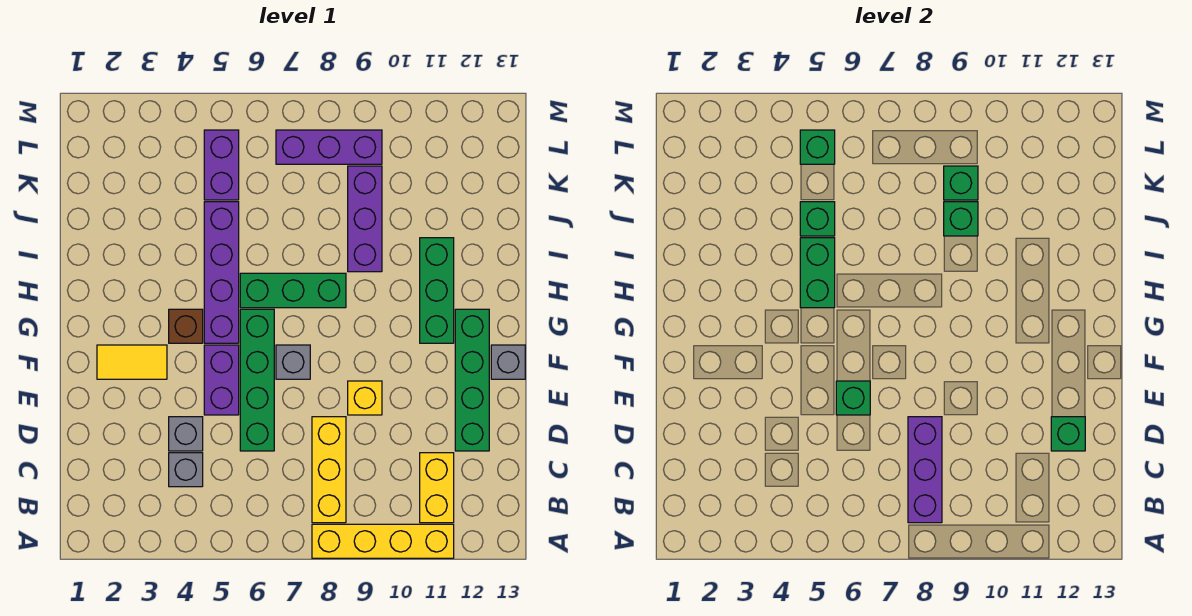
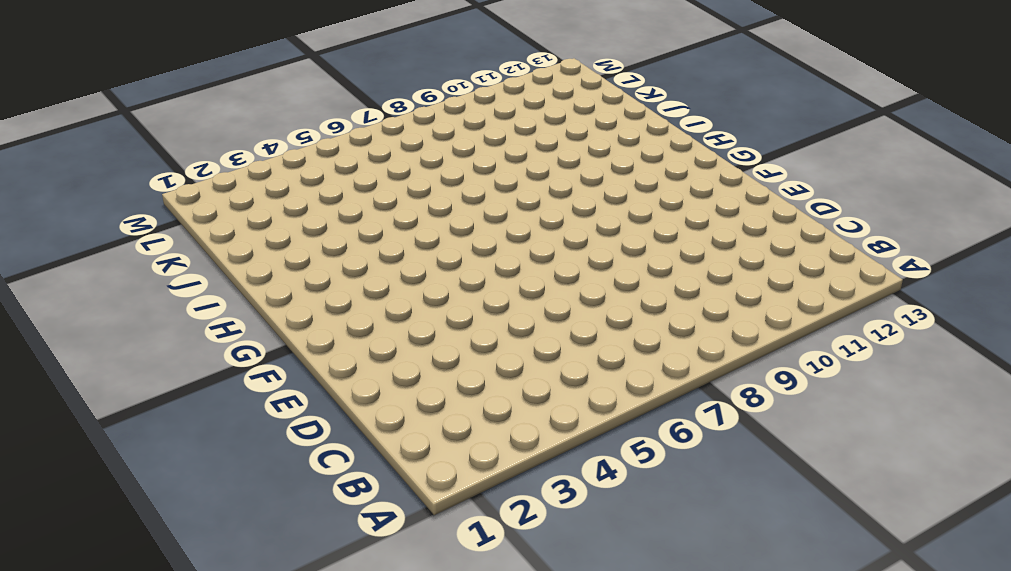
none -> yellow 1x4 brick [312,524,454,558]
none -> yellow 1x3 brick [312,417,346,523]
none -> yellow 1x2 brick [420,453,454,523]

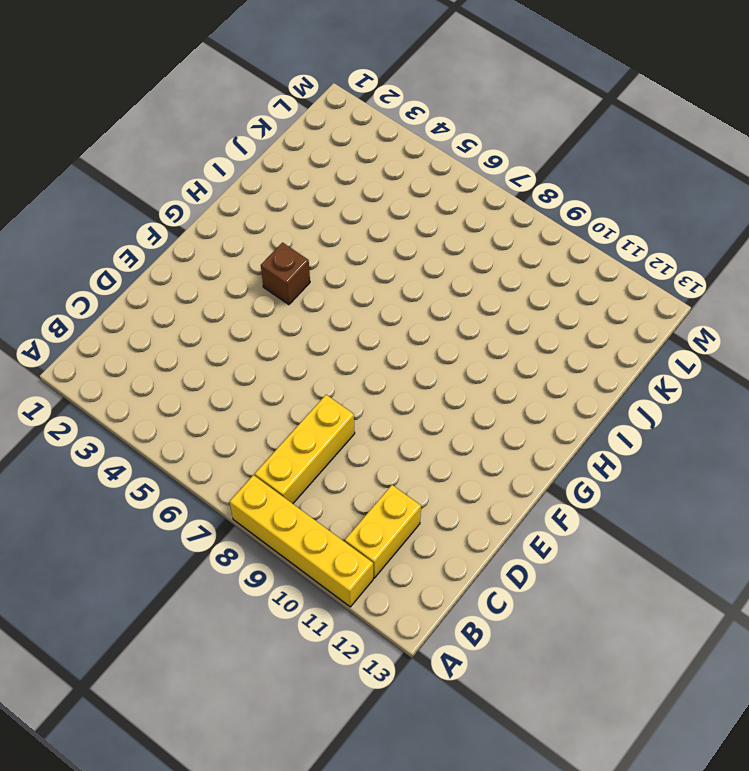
none -> grey 1x1 brick [169,453,203,487]
none -> grey 1x1 brick [169,417,203,451]
none -> green 1x4 brick [240,309,274,451]

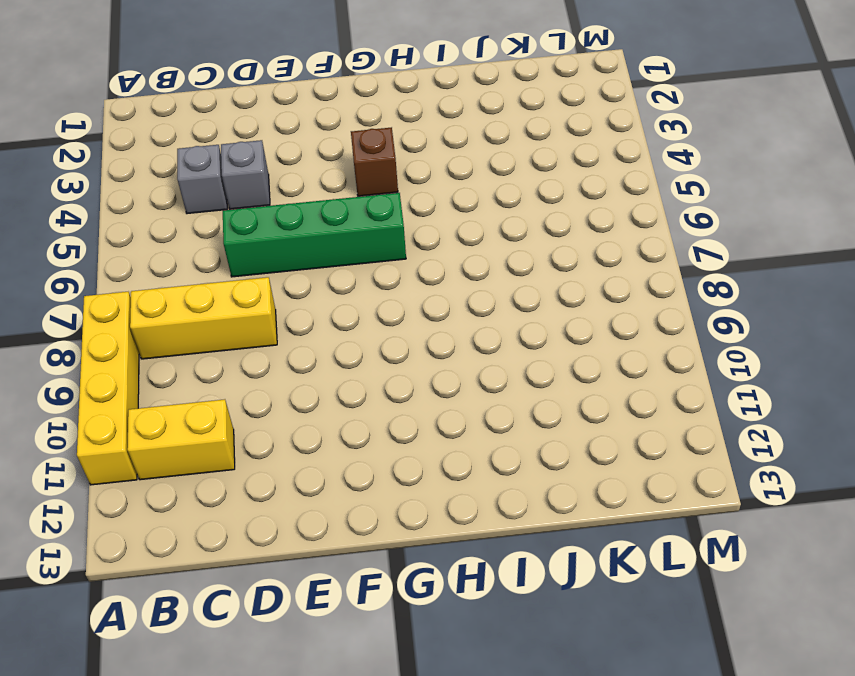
none -> green 1x4 brick [455,309,489,451]
none -> purple 1x2 brick [204,345,239,415]
none -> yellow 1x1 brick [348,381,382,415]

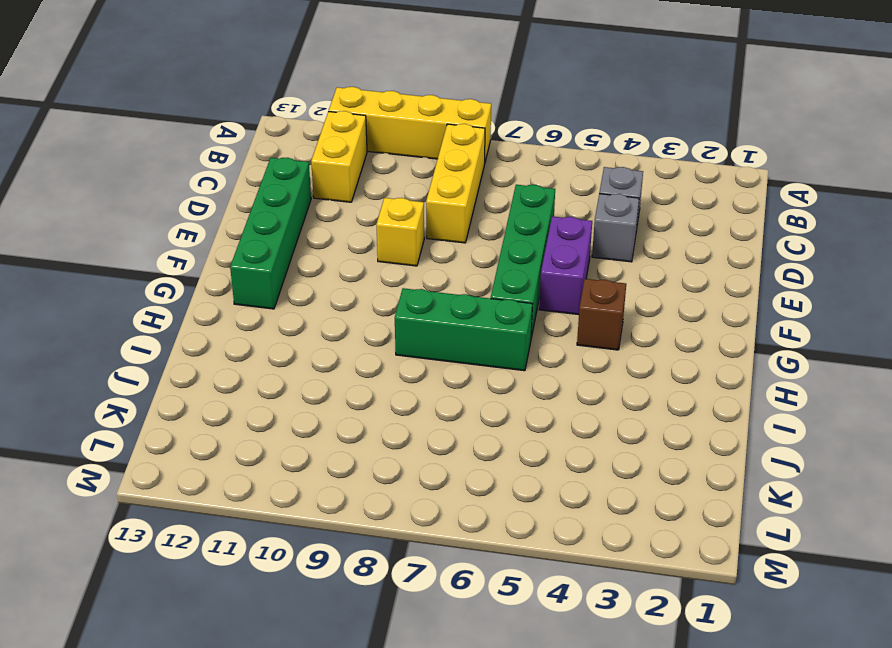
none -> yellow 1x2 tile [97,345,167,379]
none -> grey 1x1 brick [276,345,310,379]
none -> grey 1x1 brick [491,345,525,379]

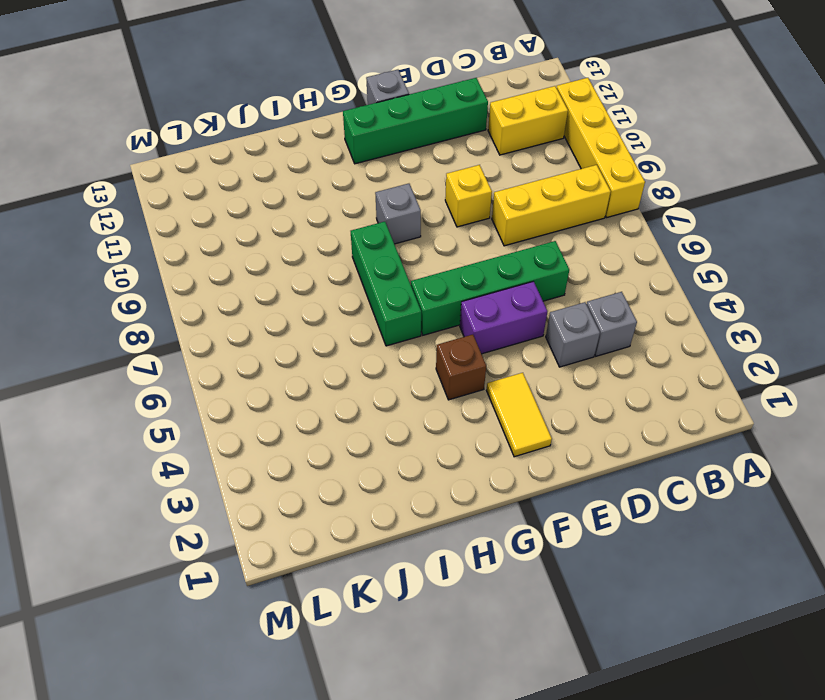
grey 1x1 brick [375,184,421,244] -> grey 1x1 brick moved to [276,345,310,379]
none -> purple 1x4 brick [204,202,239,343]
none -> green 1x3 brick [420,238,454,343]
none -> purple 1x3 brick [348,166,382,272]

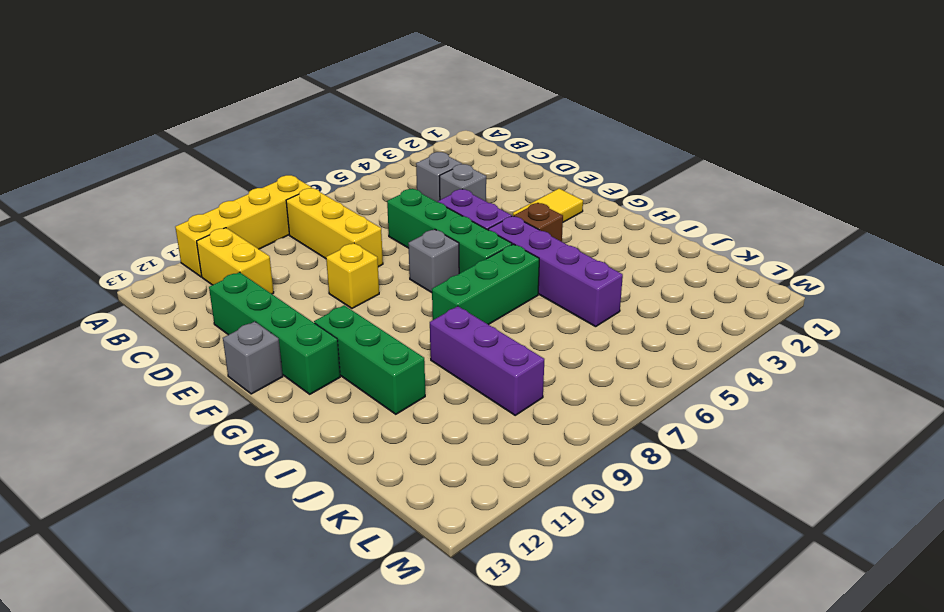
none -> purple 1x2 brick [204,130,239,200]
none -> purple 1x3 brick [276,130,382,164]
none -> purple 1x3 brick [908,417,942,523]

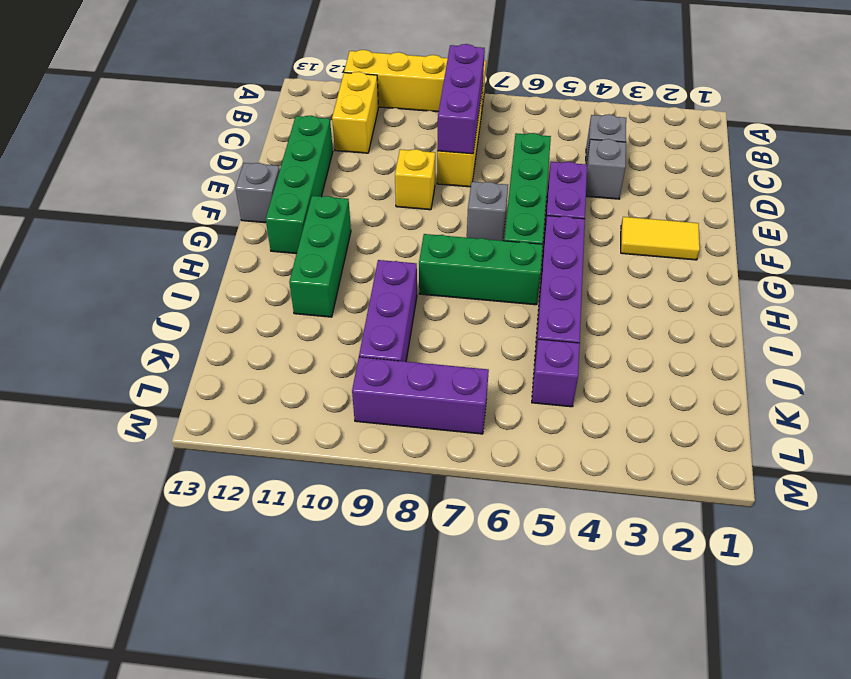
purple 1x1 brick [532,339,580,407] -> purple 1x2 brick [204,130,239,200]
none -> brown 1x1 brick [169,309,203,343]
none -> green 1x1 brick [1051,417,1085,451]
none -> green 1x1 brick [836,381,870,415]

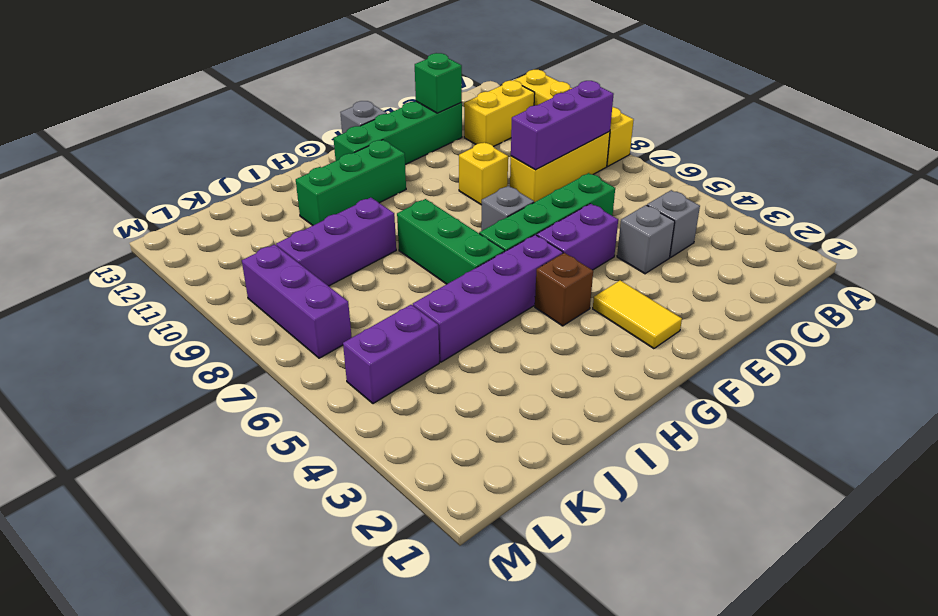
none -> green 1x1 brick [836,381,870,415]
none -> green 1x2 brick [800,238,835,308]
none -> green 1x1 brick [800,202,835,236]

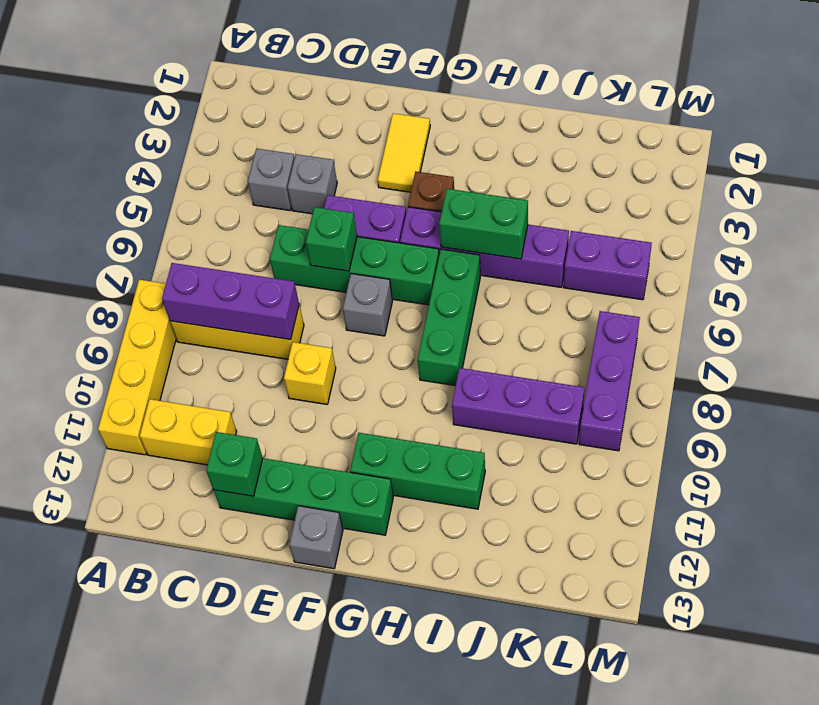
none -> green 1x1 brick [800,202,835,236]
none -> green 1x1 brick [944,202,978,236]
none -> green 1x1 brick [944,166,978,200]

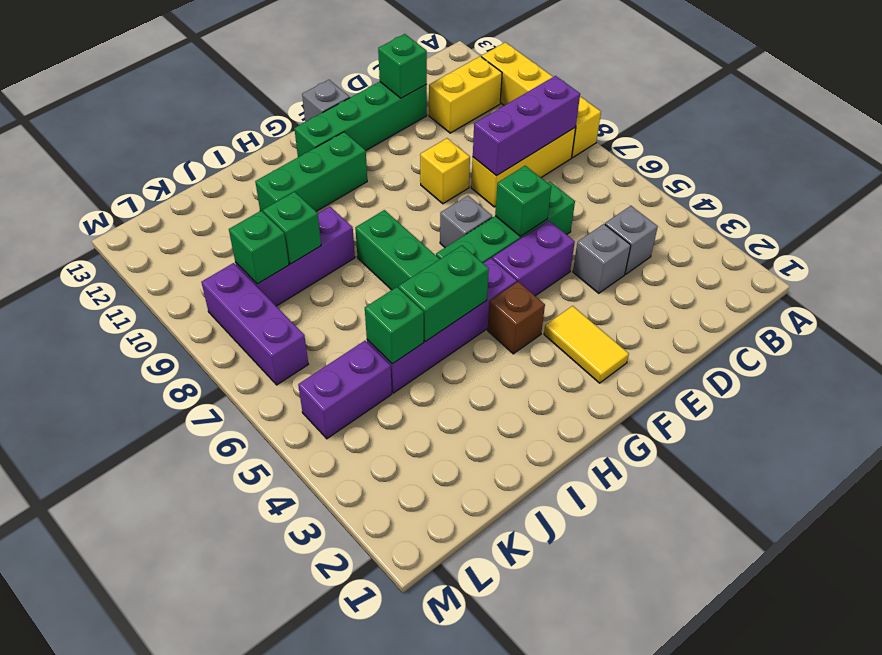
none -> green 1x1 brick [800,130,835,164]

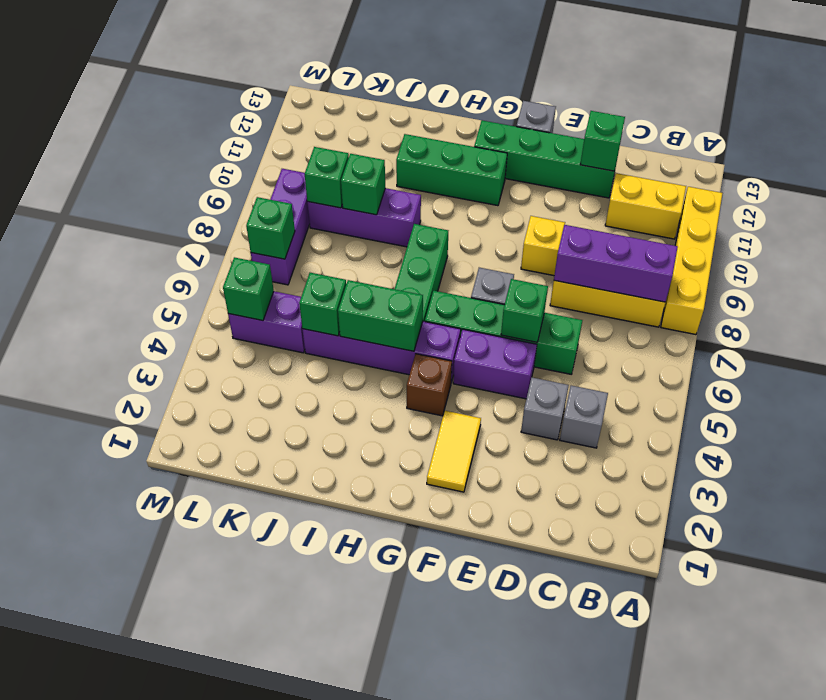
green 1x1 brick [246,197,295,259] -> none

